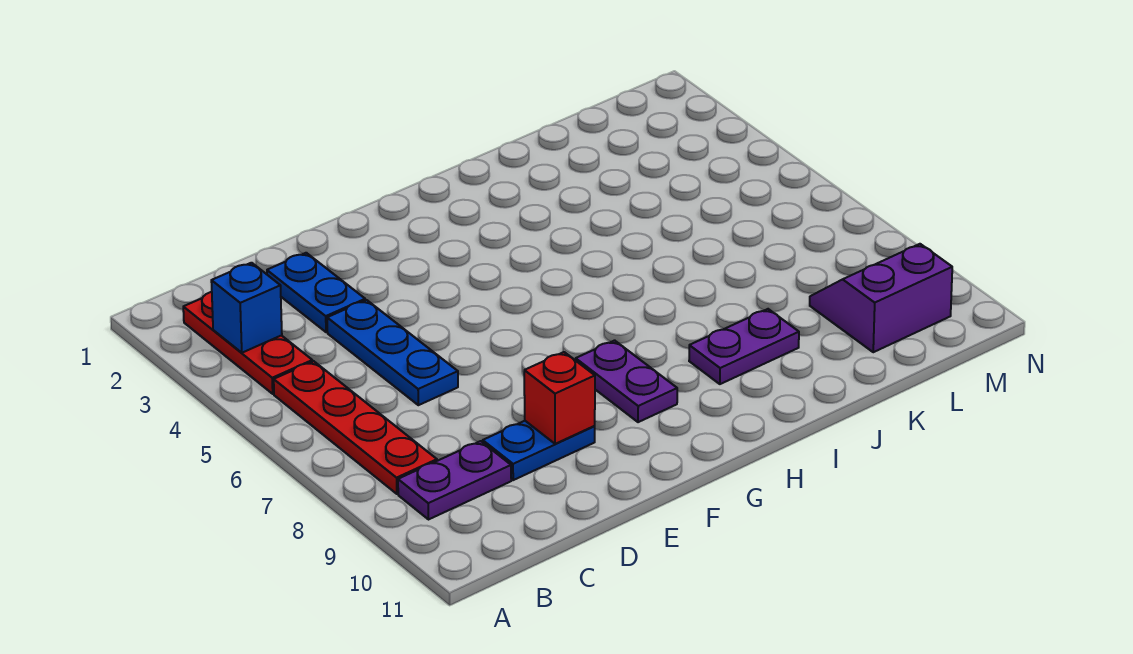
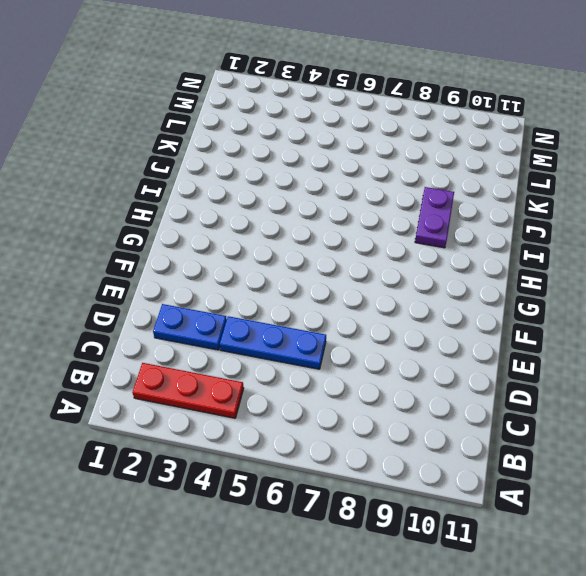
none -> red 1x4 plate [274,361,437,494]
none -> purple 1x2 plate [398,441,511,520]

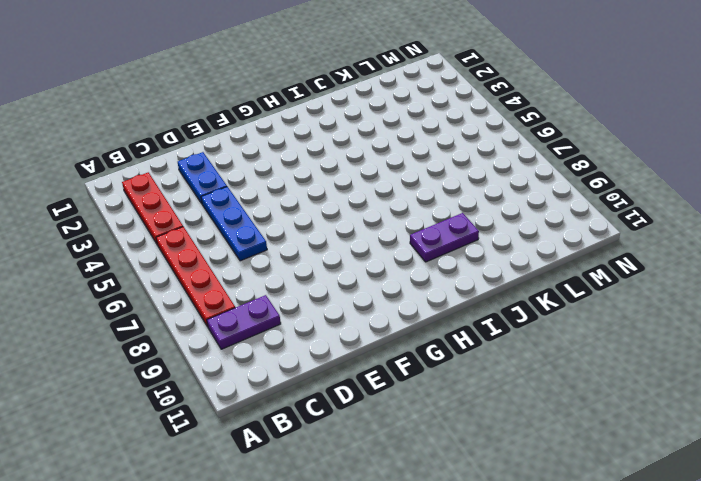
none -> blue 1x2 plate [483,421,595,480]
none -> purple 1x2 plate [576,340,677,422]

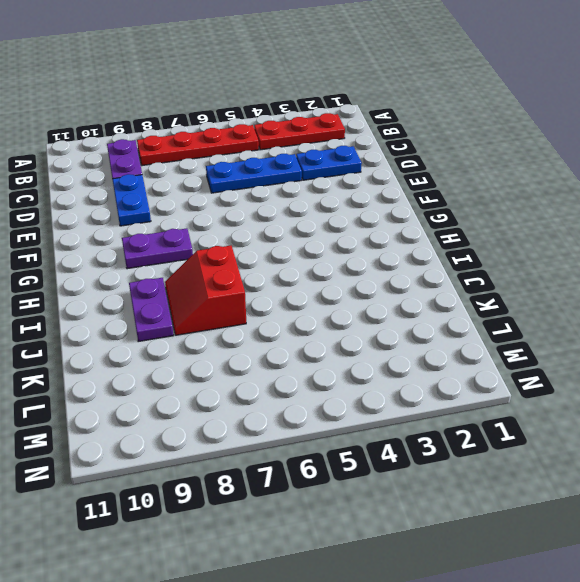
red 2x2 slope [165,246,246,335] -> none
none -> purple 2x2 slope [810,244,952,352]
none -> blue 1x1 brick [211,263,282,353]

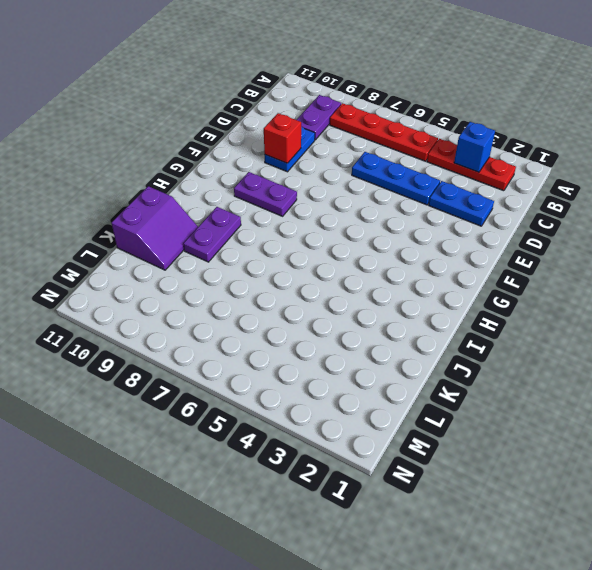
purple 2x2 slope [112,186,198,270] -> purple 2x2 slope moved to [810,244,952,352]

